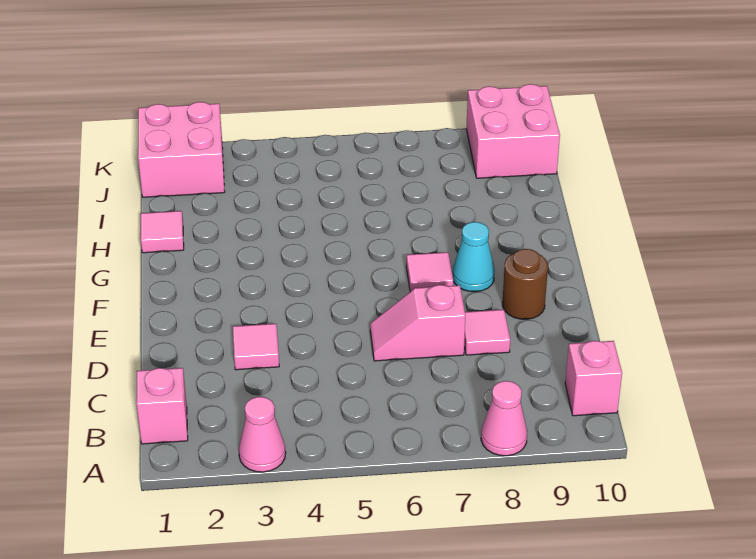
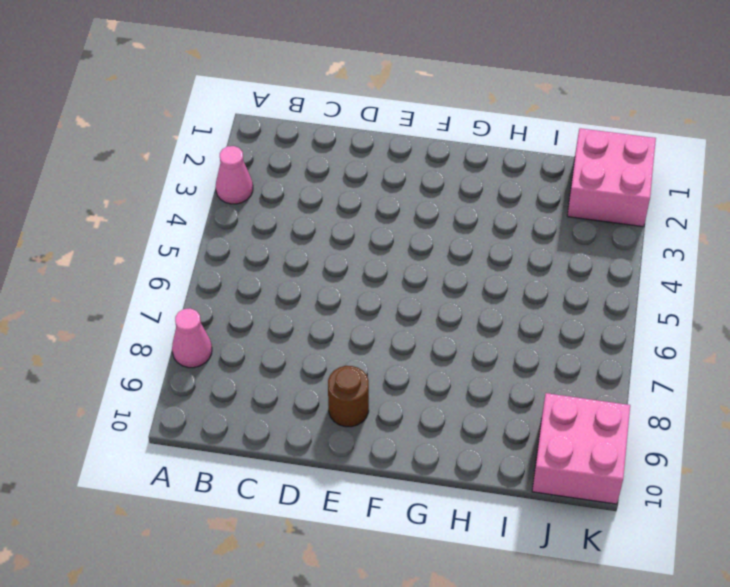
none -> pink 1x1 brick [136,368,188,444]
none -> pink 1x1 brick [565,341,622,416]
none -> pink 1x1 tile [233,324,279,370]

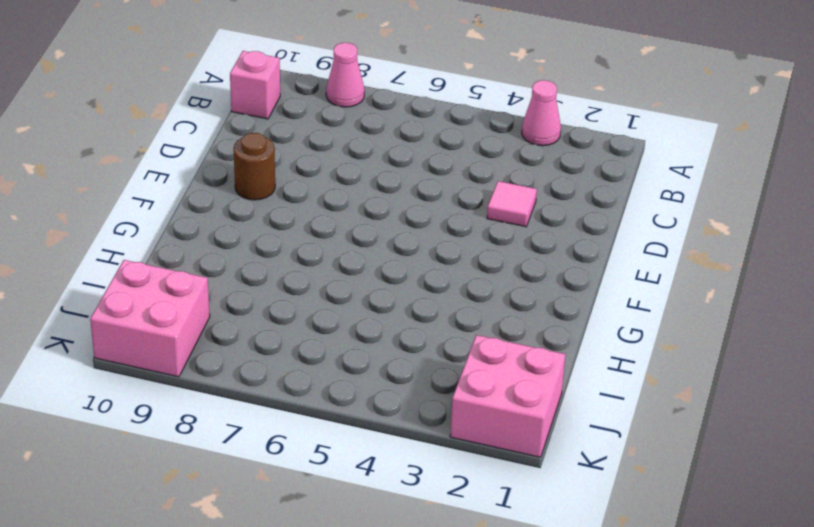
none -> pink 1x1 brick [136,368,188,444]
none -> pink 1x2 slope [370,285,465,361]
none -> pink 1x1 tile [464,310,510,355]

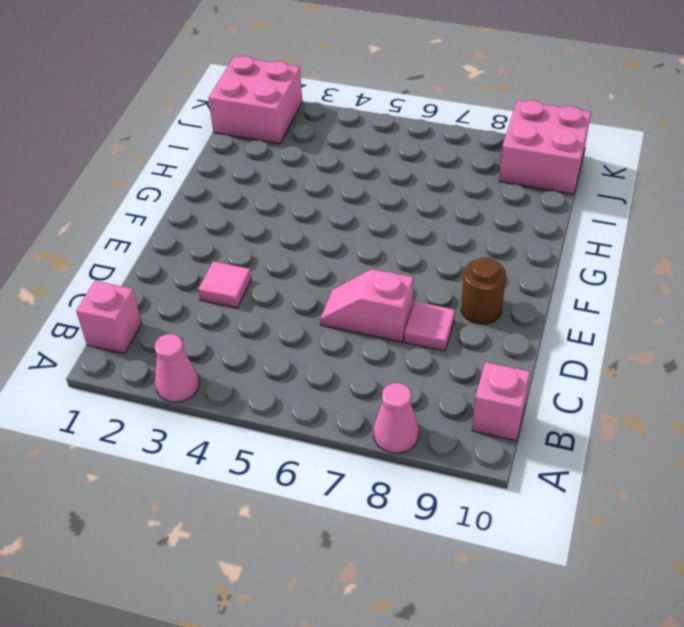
none -> pink 1x1 tile [406,252,453,292]
none -> cyan 1x1 cone [453,222,495,292]
none -> pink 1x1 tile [141,211,184,253]

